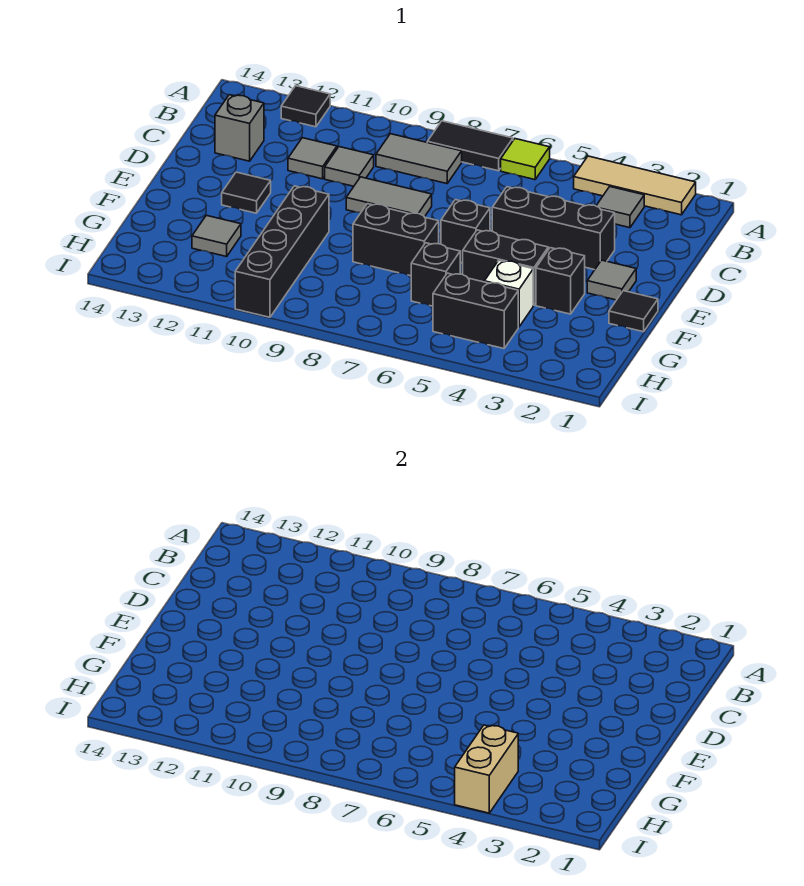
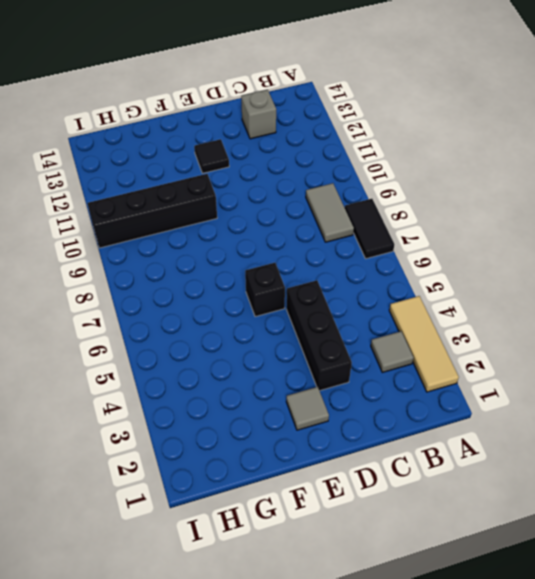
none -> lime 1x1 tile [501,139,550,180]
none -> black 1x1 tile [281,86,330,127]
none -> grey 1x1 tile [325,147,374,186]

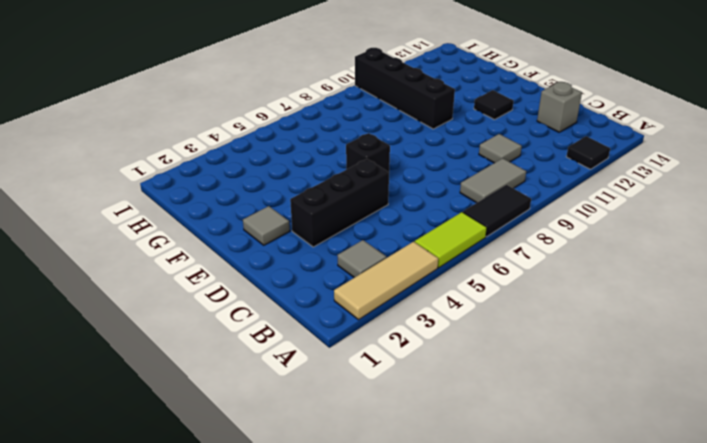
lime 1x2 tile [415,212,487,268] -> lime 1x1 tile [501,139,550,180]
none -> grey 1x1 tile [288,138,337,179]
none -> grey 1x2 tile [346,177,432,217]
none -> black 1x1 tile [609,291,658,332]

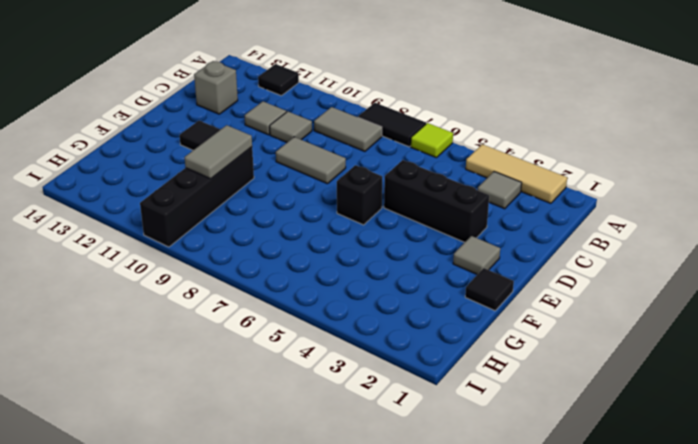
grey 1x2 tile [185,125,252,179] -> none
none -> black 1x1 brick [536,248,585,314]
none -> black 1x2 brick [463,230,548,305]
none -> black 1x2 brick [353,204,439,276]

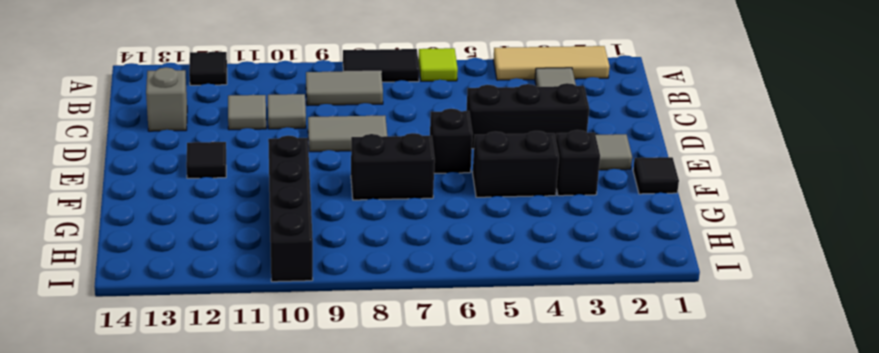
none -> white 1x1 brick [484,261,533,327]
none -> black 1x1 brick [411,243,460,306]
none -> grey 1x1 tile [192,215,241,257]

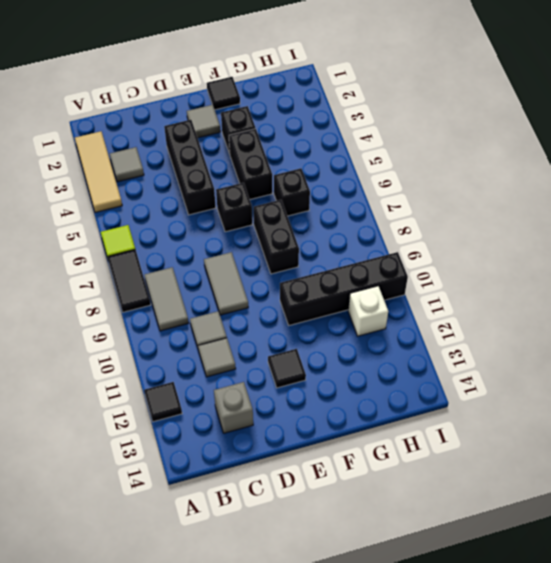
white 1x1 brick [348,286,388,336] -> white 1x1 brick moved to [484,261,533,327]
none -> grey 1x1 tile [192,215,241,257]
none -> black 1x2 brick [433,273,518,348]
none -> tan 1x2 brick [455,725,518,813]

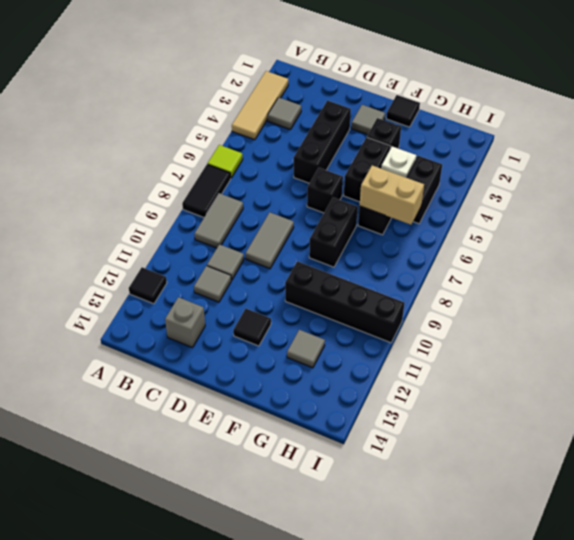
tan 1x2 brick [360,165,424,225] -> tan 1x2 brick moved to [455,725,518,813]

